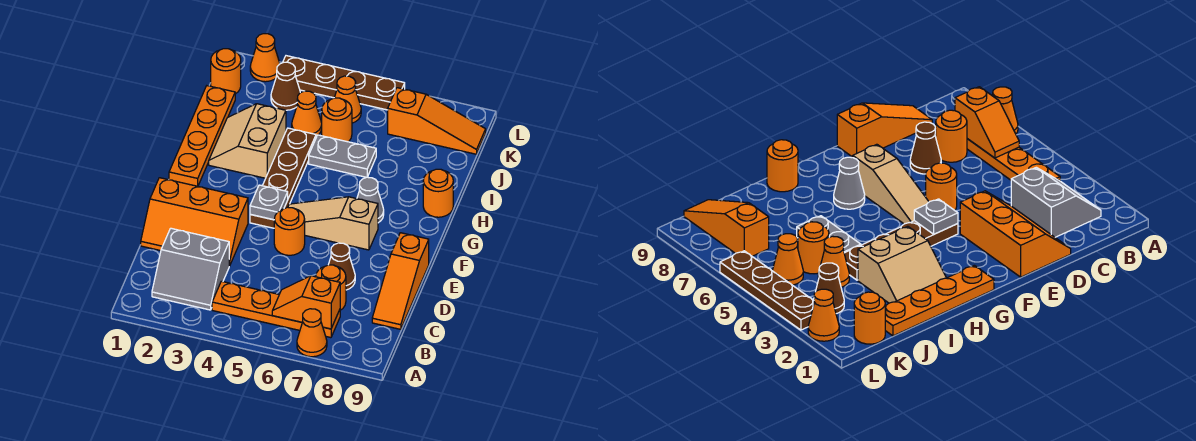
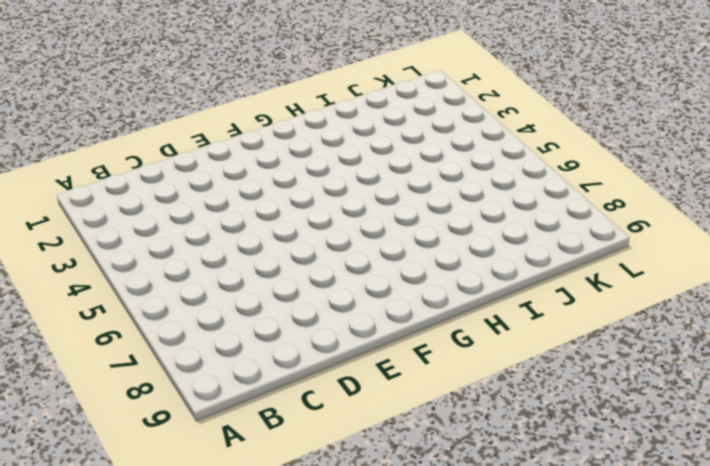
none -> orange 1x1 cone [297,309,327,357]
none -> grey 2x2 slope [152,228,229,310]
none -> orange 1x4 plate [212,281,340,338]

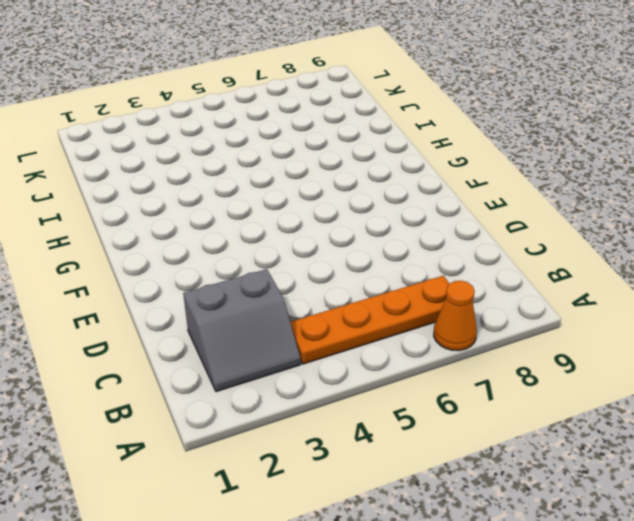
none -> orange 1x1 round brick [316,265,346,310]
none -> orange 1x3 slope [372,233,429,329]
none -> orange 2x3 slope [141,178,248,266]

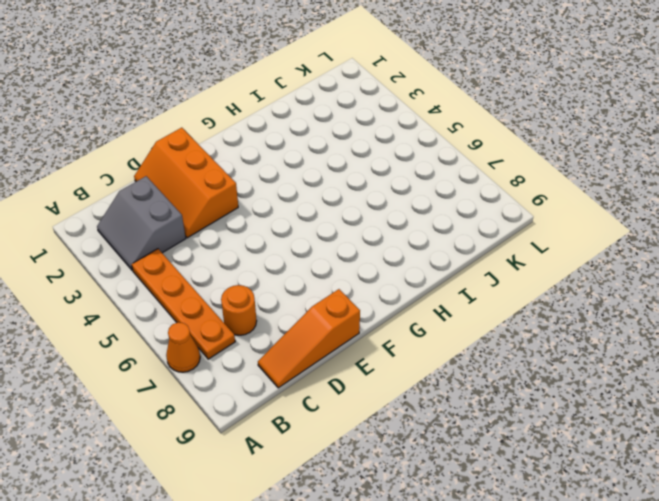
none -> brown 1x1 cone [328,243,355,290]
none -> orange 1x1 round brick [274,207,305,255]
none -> brown 1x4 plate [250,128,316,228]

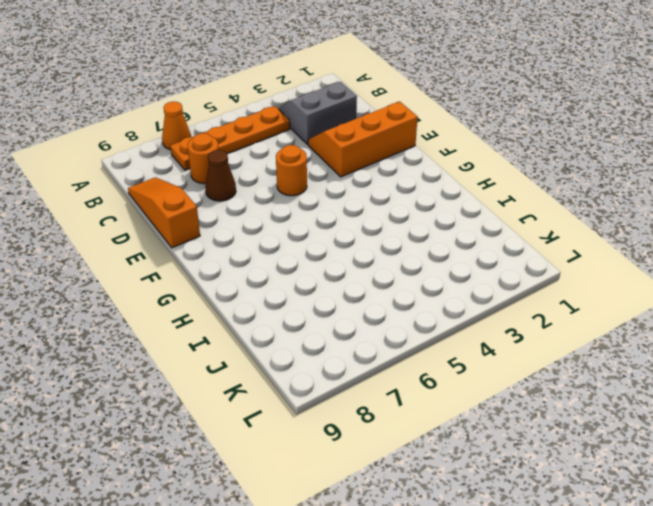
none -> brown 1x4 plate [250,128,316,228]
none -> tan 1x3 slope [288,197,378,250]
none -> orange 1x4 plate [169,86,235,186]

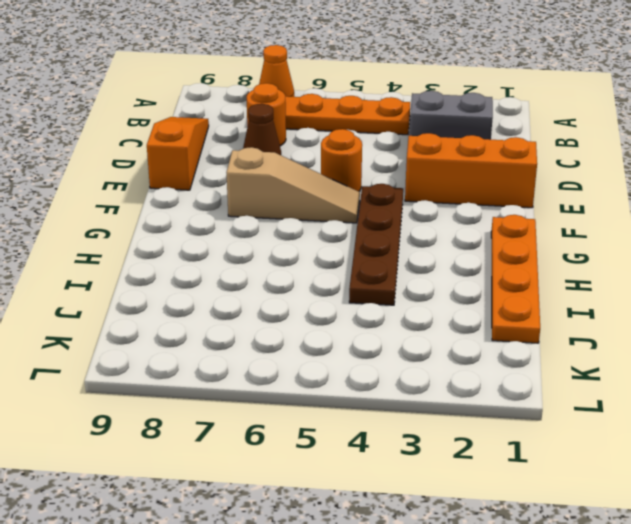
none -> grey 1x1 cone [357,177,384,223]
none -> tan 2x2 slope [209,104,286,178]
none -> orange 1x1 round brick [423,169,453,217]

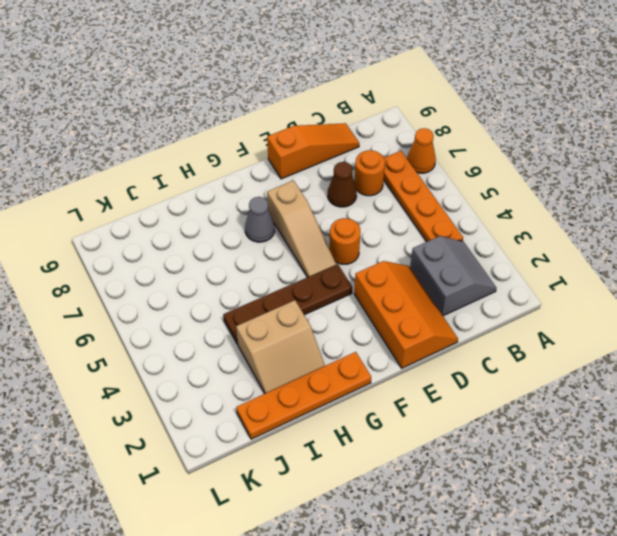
none -> orange 1x1 round brick [423,169,453,217]
none -> grey 1x2 plate [309,135,376,177]
none -> orange 1x1 cone [292,91,322,136]

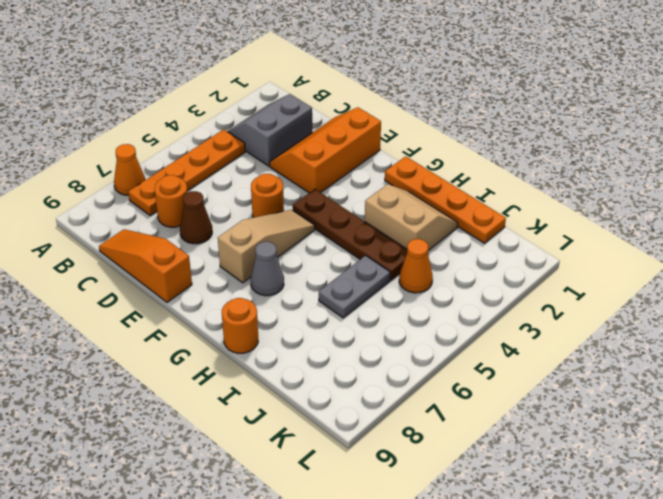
none -> orange 1x1 round brick [322,98,352,142]
none -> orange 1x1 round brick [211,49,241,94]
none -> brown 1x1 cone [271,62,300,110]

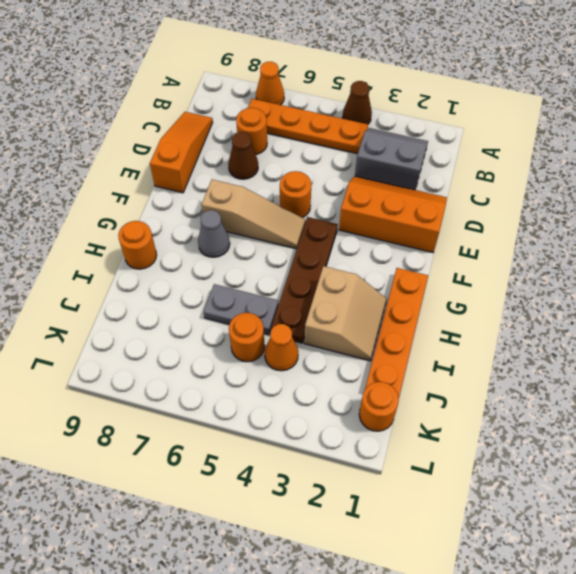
brown 1x1 cone [343,81,372,124] -> brown 1x1 cone moved to [271,62,300,110]
none -> orange 1x1 cone [334,76,361,123]
none -> orange 1x3 slope [388,88,486,154]
none -> orange 1x1 cone [250,34,280,82]

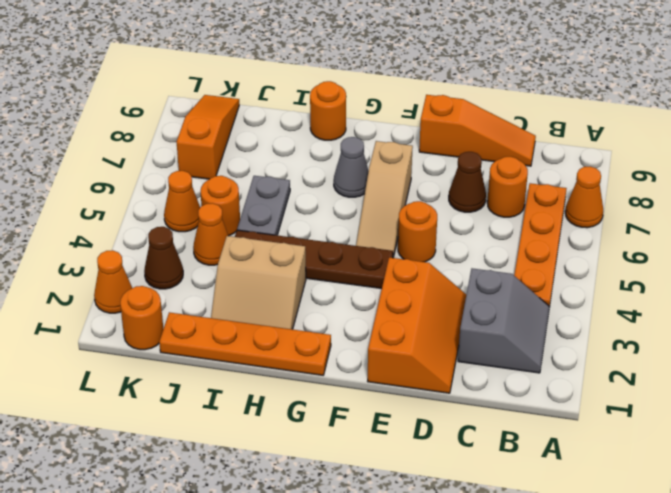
none -> brown 1x4 plate [283,56,405,110]
none -> orange 1x2 slope [272,276,340,329]
none -> grey 1x1 plate [250,185,288,220]

